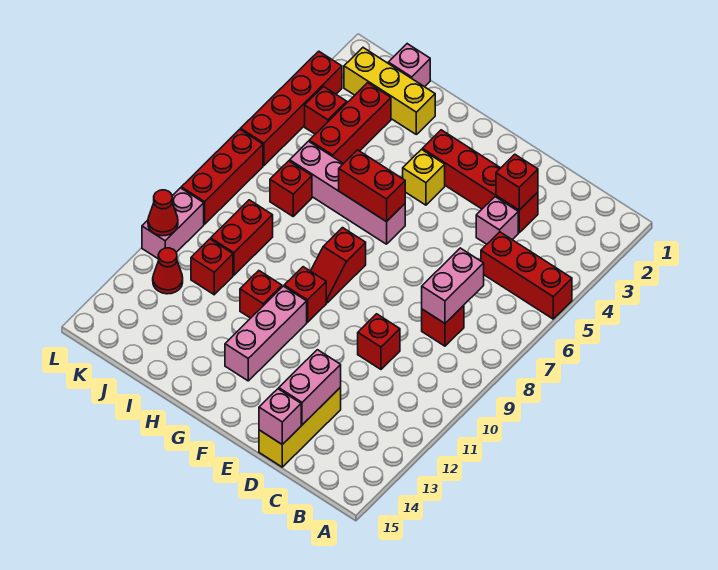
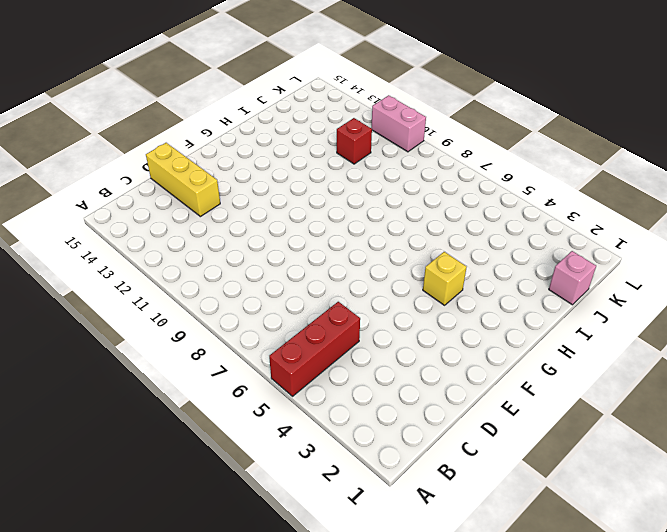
none -> red 1x1 brick [422,305,464,346]
none -> red 1x4 brick [422,130,538,233]
none -> pink 1x1 brick [476,197,518,244]

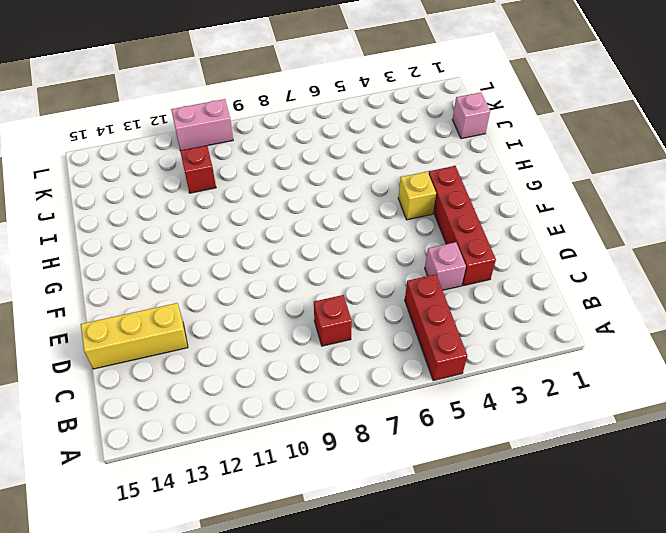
none -> red 1x1 brick [358,314,400,369]
none -> pink 1x4 brick [290,141,405,244]
none -> red 1x2 slope [311,228,366,303]

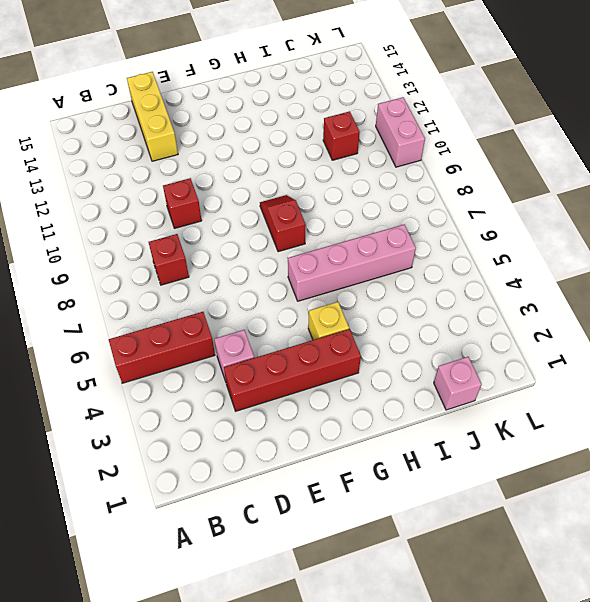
none -> red 1x1 brick [284,267,326,322]
none -> pink 1x3 brick [225,286,307,381]
none -> red 1x1 brick [240,271,282,318]

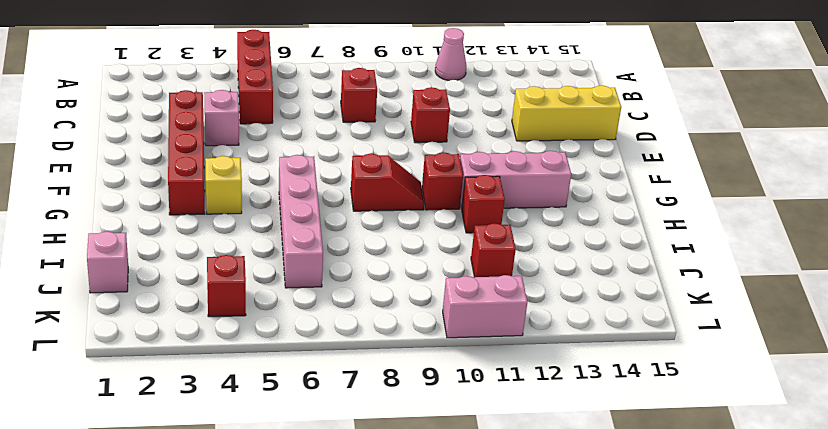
pink 1x1 cone [435,28,467,81] -> none
none -> yellow 1x3 brick [344,48,435,134]
none -> red 1x3 brick [309,83,391,164]
none -> red 1x1 brick [270,161,312,216]

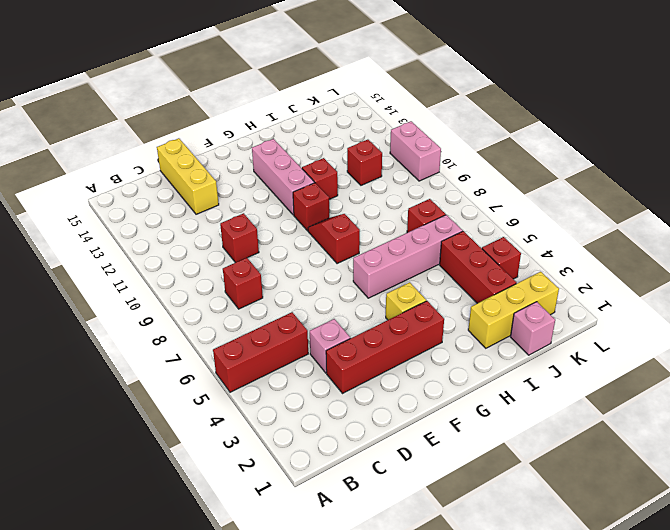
none -> red 1x2 brick [211,200,273,275]
none -> red 1x1 cone [153,248,183,294]
none -> red 1x4 brick [241,51,342,166]

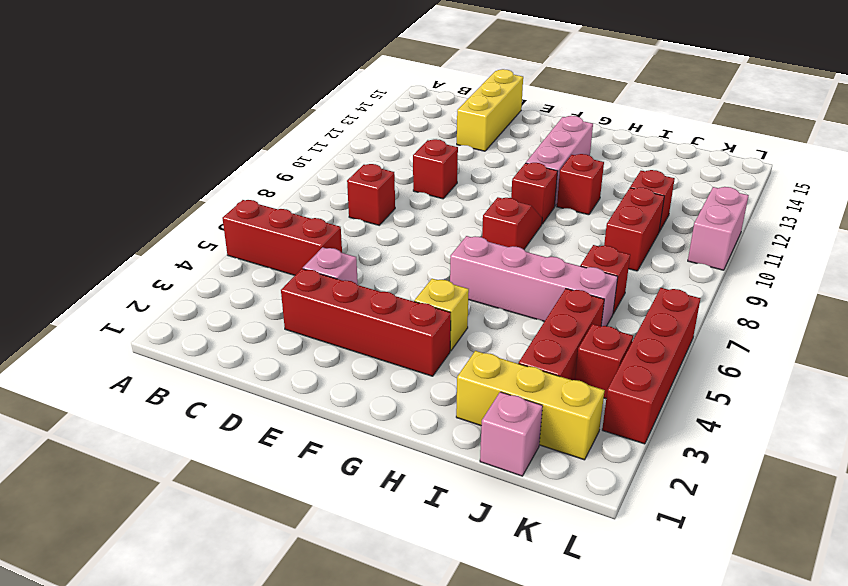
none -> red 1x1 cone [153,248,183,294]
none -> red 1x3 brick [181,129,263,224]
none -> pink 1x2 brick [422,248,484,323]

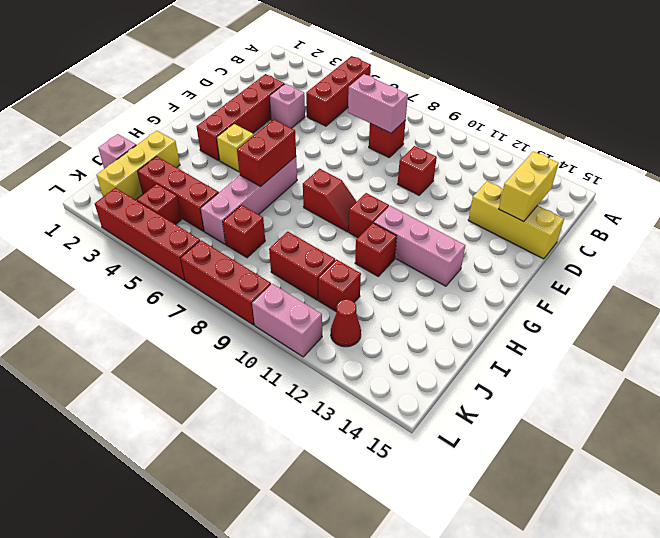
yellow 1x2 brick [499,151,559,222] -> pink 1x2 brick [279,350,341,425]
none -> red 1x1 brick [496,154,538,210]
none -> pink 1x1 brick [259,389,301,445]
none -> red 1x1 cone [148,190,178,236]

